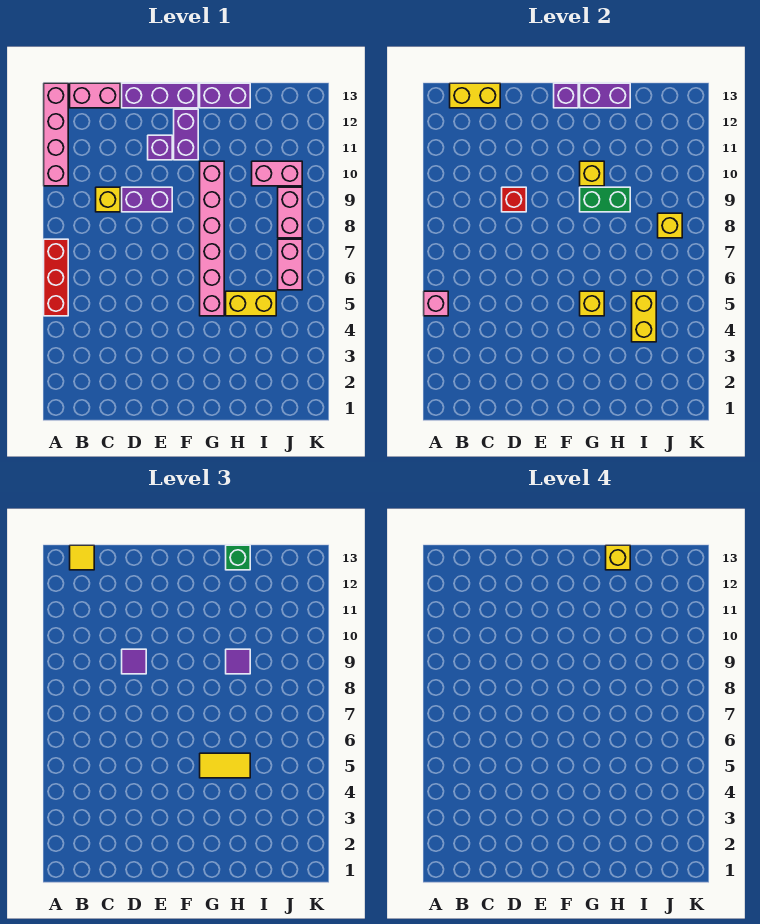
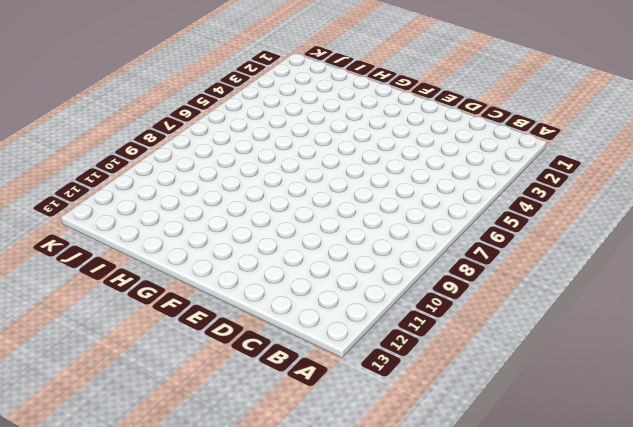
none -> red 1x3 brick [44,239,68,316]
none -> pink 1x4 brick [44,83,68,186]
none -> pink 1x2 brick [70,83,120,108]
none -> yellow 1x1 brick [96,187,120,212]

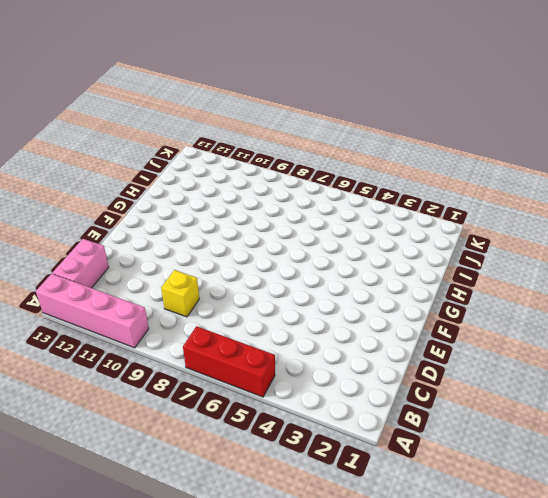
none -> purple 1x2 brick [122,187,172,212]
none -> purple 1x3 brick [122,83,198,108]
none -> purple 1x1 brick [148,135,172,160]
none -> purple 1x2 brick [174,109,198,160]

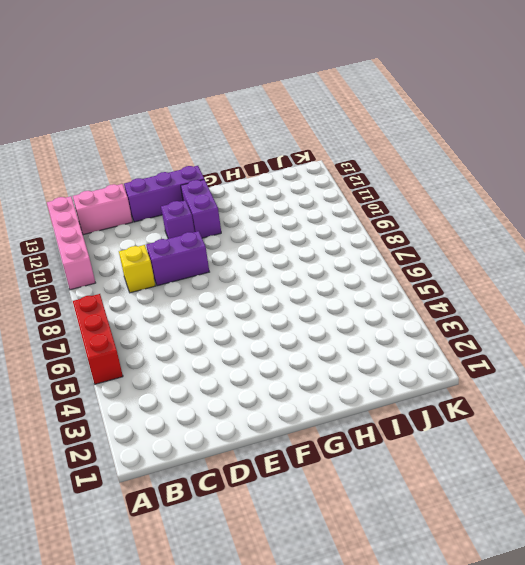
none -> pink 1x6 brick [200,161,224,316]
none -> purple 1x2 brick [200,83,250,108]
none -> yellow 1x2 brick [226,291,276,316]
none -> pink 1x2 brick [252,161,302,186]

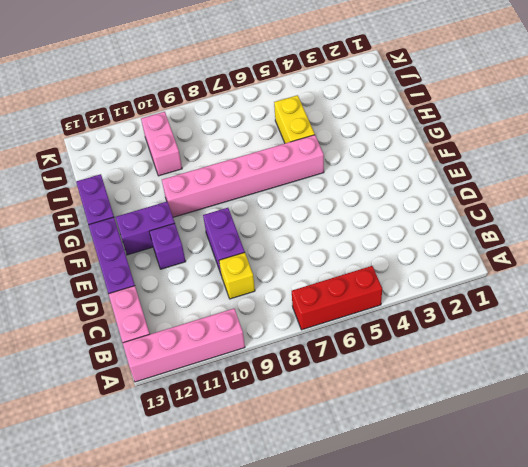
none -> pink 1x2 brick [278,239,302,290]
none -> pink 1x2 brick [278,187,302,238]
none -> pink 1x1 brick [424,291,448,316]
none -> yellow 1x2 brick [450,83,500,108]

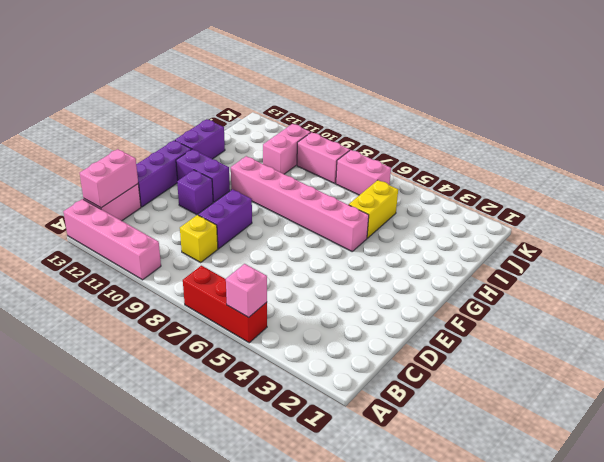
pink 1x2 brick [80,149,138,208] -> yellow 1x2 brick [450,83,500,108]
none -> red 1x1 brick [502,187,526,212]
none -> purple 1x1 brick [554,83,578,108]
none -> yellow 1x1 brick [580,291,604,316]
none -> green 1x2 brick [580,187,630,212]

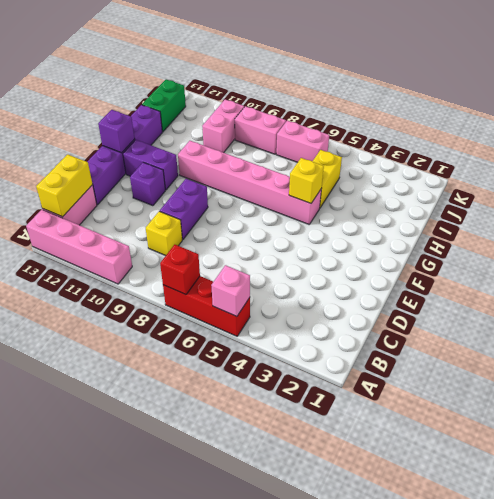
red 1x1 brick [160,245,200,295] -> red 1x1 brick moved to [502,187,526,212]
green 1x2 brick [142,79,186,132] -> green 1x2 brick moved to [580,187,630,212]
none -> yellow 1x1 brick [580,161,604,186]
none -> purple 1x2 brick [580,83,630,108]
none -> yellow 1x2 brick [632,291,656,342]
none -> yellow 1x1 brick [658,213,682,238]

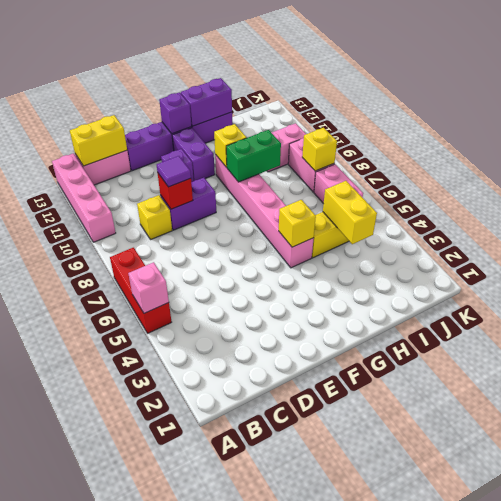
none -> yellow 1x1 tile [70,545,94,570]
none -> yellow 1x2 tile [200,753,250,778]
none -> purple 1x1 tile [226,649,250,674]
none -> green 1x1 brick [226,545,250,570]

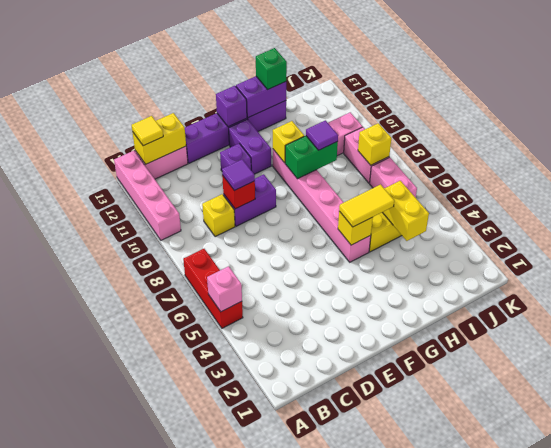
none -> yellow 1x1 brick [606,545,630,570]

